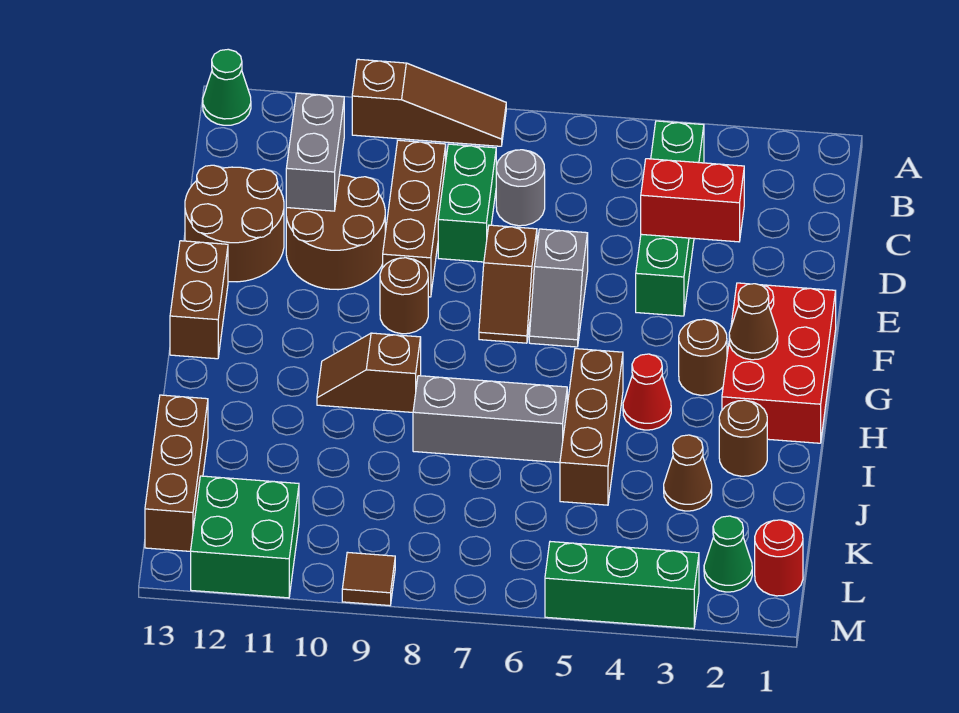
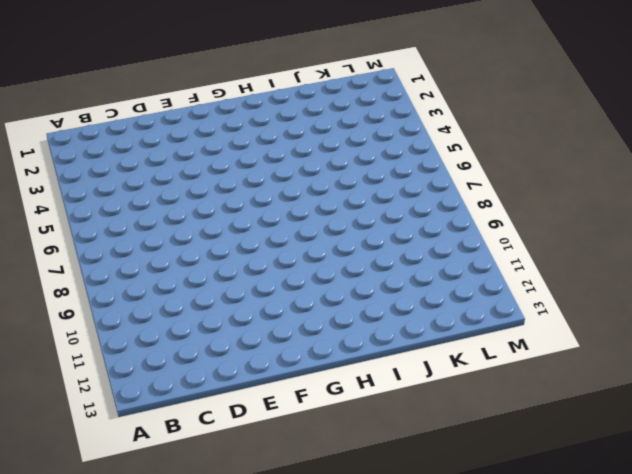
none -> brown 1x3 slope [352,59,506,146]
none -> green 1x1 cone [203,49,251,125]
none -> green 1x4 brick [636,121,704,316]

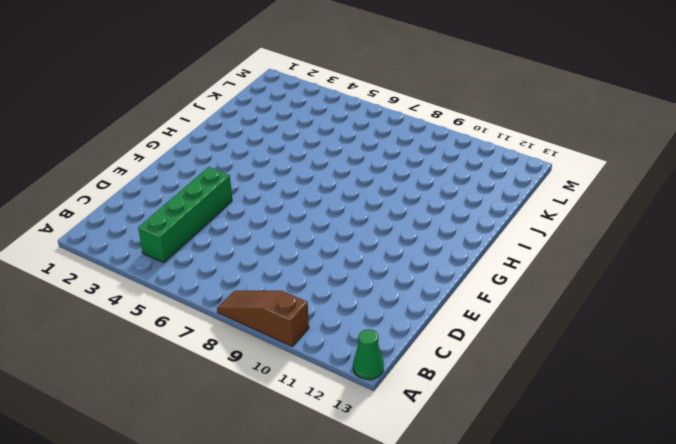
none -> grey 1x1 round brick [496,150,545,226]
none -> green 1x2 brick [438,144,496,262]
none -> brown 1x3 brick [383,140,446,297]

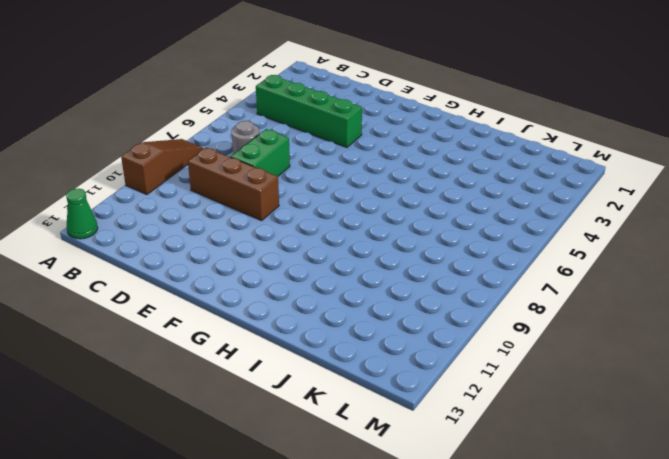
green 1x2 brick [231,129,290,176] -> green 1x2 brick turned to [438,144,496,262]
none -> brown 2x2 round brick [286,175,385,290]
none -> brown 2x2 round brick [185,165,284,282]
none -> grey 1x2 slope [529,229,588,347]

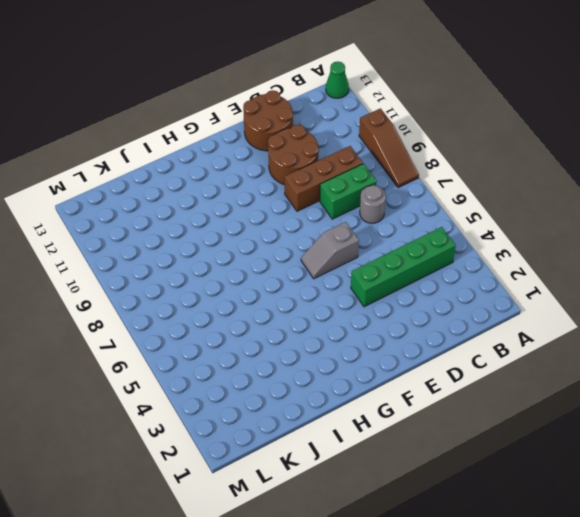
none -> brown 1x2 slope [479,225,537,343]
none -> red 2x3 brick [722,283,836,443]
none -> brown 1x1 round brick [380,258,428,334]

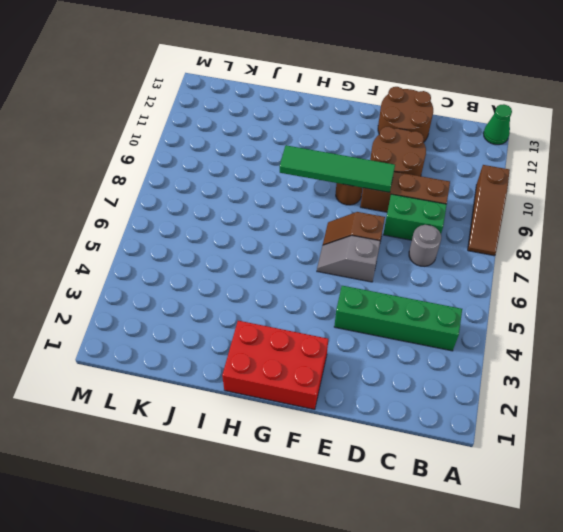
green 1x4 tile [280,145,395,193] -> none
none -> brown 1x2 brick [170,241,228,359]
none -> brown 1x1 round brick [679,319,727,395]
none -> red 1x1 cone [623,354,671,430]

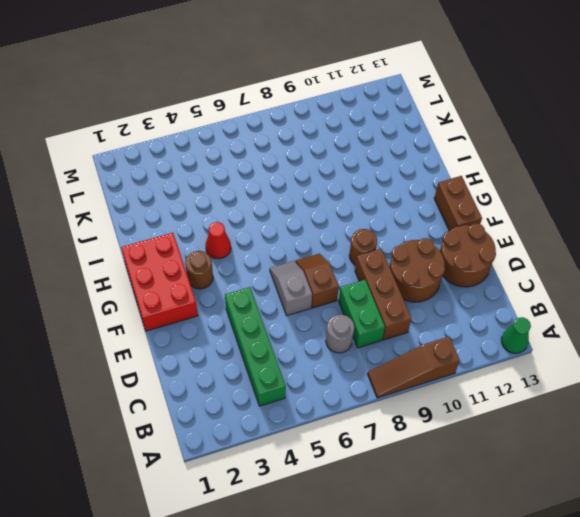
none -> brown 1x3 brick [560,349,623,505]
none -> brown 1x2 slope [317,333,421,412]
none -> brown 1x1 round brick [719,400,767,476]

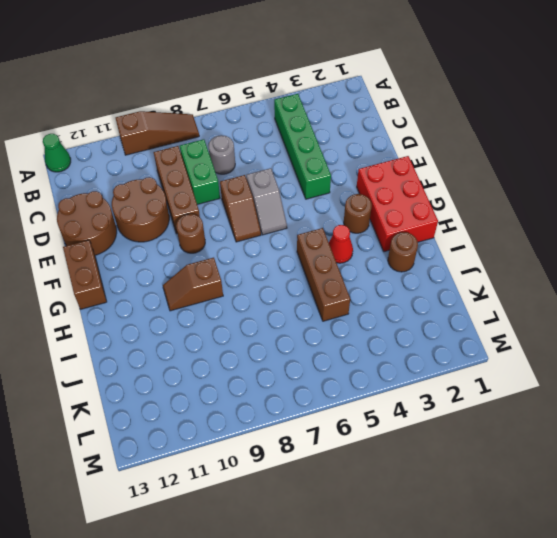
none -> grey 1x3 brick [413,376,567,463]
none -> brown 1x1 cone [664,435,712,511]
none -> brown 1x3 brick [145,395,208,551]

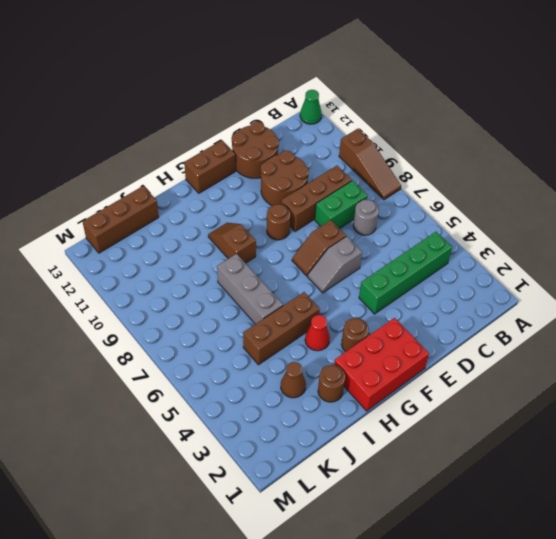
none -> red 1x1 round brick [755,520,803,596]
none -> green 1x1 cone [704,516,752,592]
none -> green 2x2 brick [191,476,299,598]

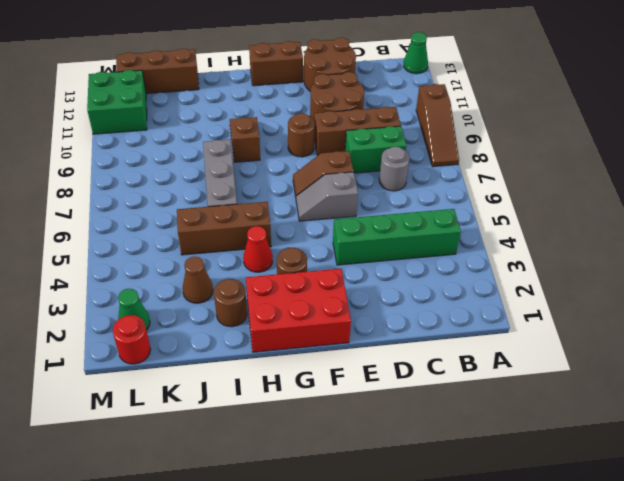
none -> green 1x3 brick [545,542,699,629]
none -> brown 1x1 tile [342,552,395,606]
none -> grey 1x2 brick [286,93,344,211]

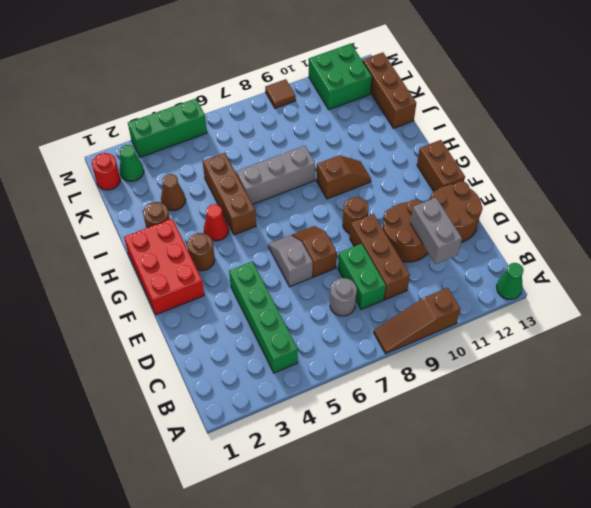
none -> red 1x2 brick [641,159,744,242]
none -> brown 1x1 cone [729,284,778,360]

